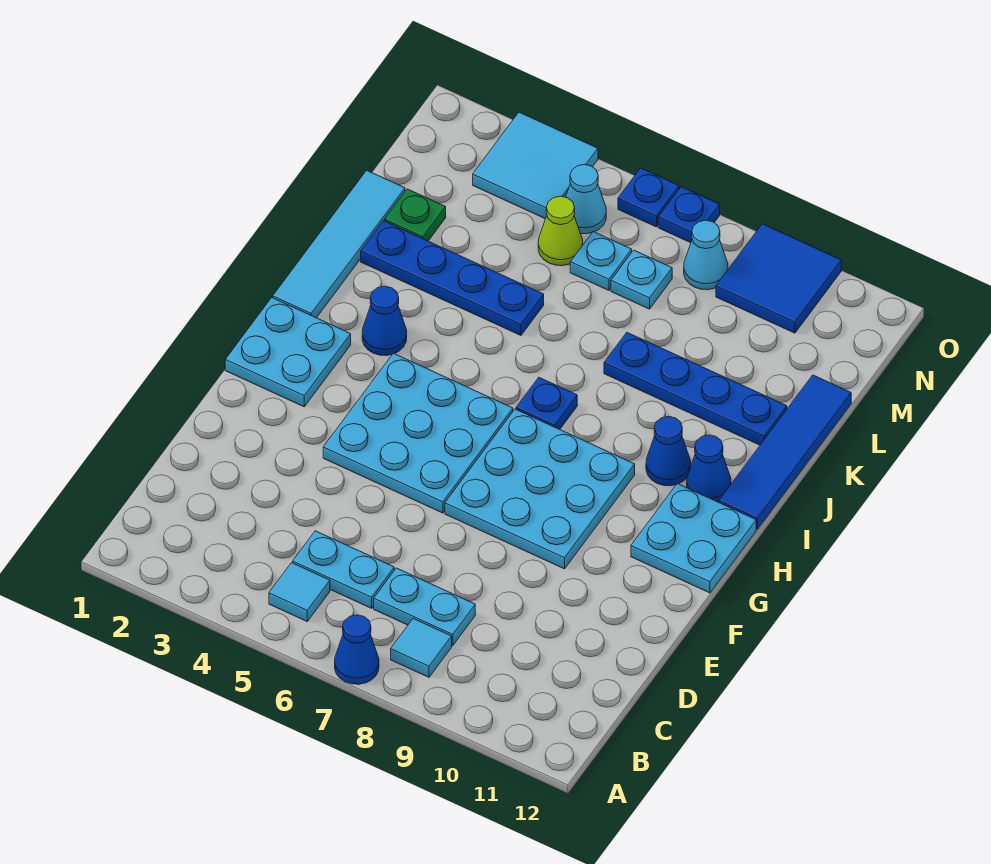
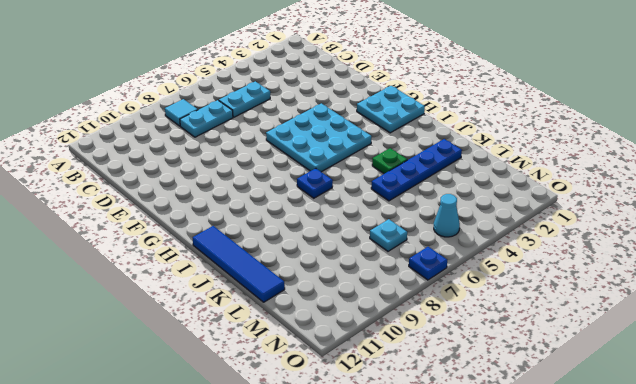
green 1x1 plate [372,148,407,174] -> green 1x1 plate moved to [385,189,446,241]
none -> blue 1x1 cone [335,615,379,684]
none -> cyan 1x1 tile [269,563,330,621]
none -> cyan 3x3 plate [445,409,635,569]

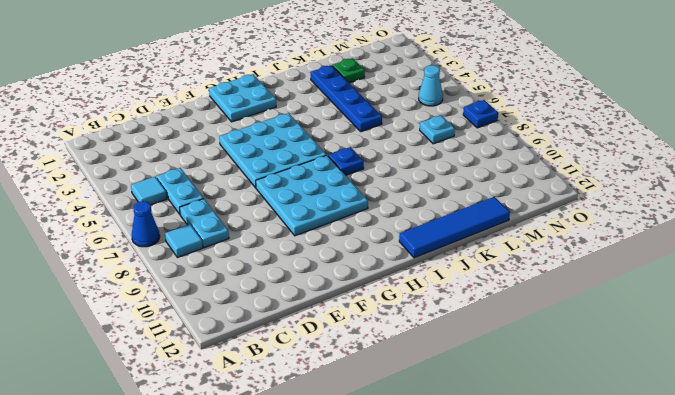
none -> cyan 2x2 plate [631,484,756,593]
none -> cyan 1x4 tile [273,170,405,318]
none -> blue 1x1 cone [362,286,407,356]

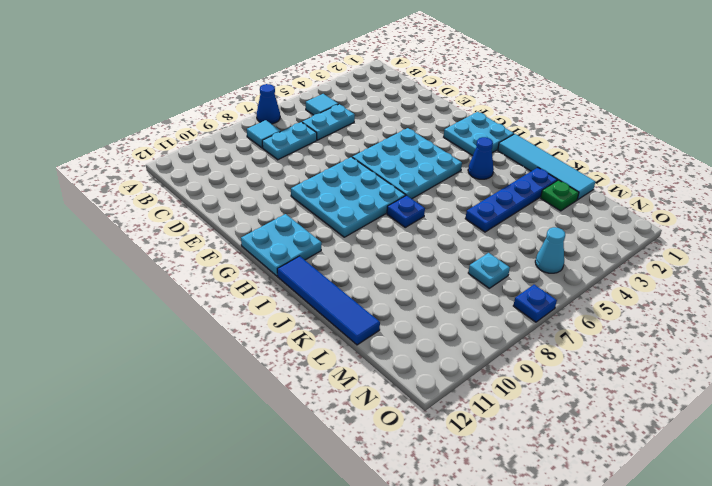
none -> blue 1x1 cone [646,416,691,486]
none -> blue 1x1 cone [687,435,731,502]
none -> blue 1x4 plate [604,333,787,445]

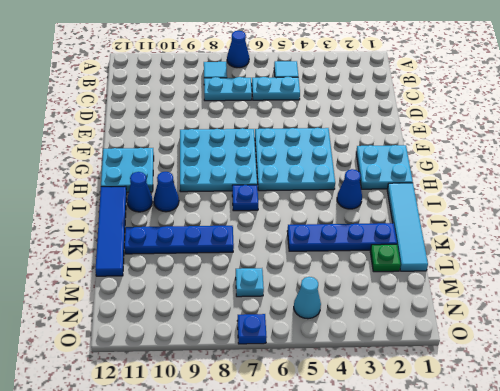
none -> lime 1x1 cone [538,196,583,266]
none -> cyan 1x1 plate [570,232,632,290]
none -> cyan 2x2 tile [473,112,598,219]

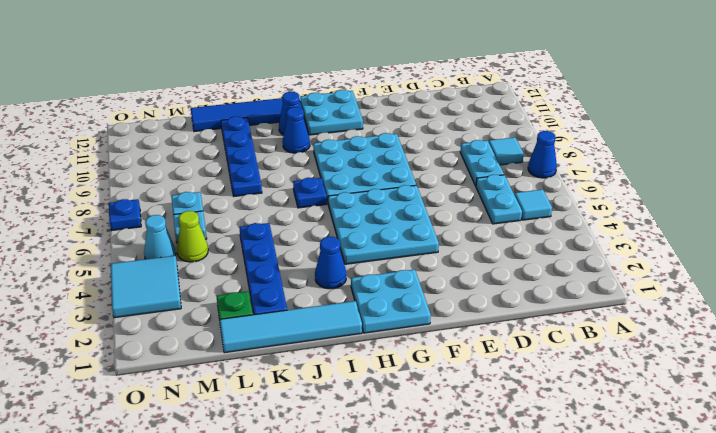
none -> cyan 1x1 cone [684,220,728,290]
none -> blue 2x2 tile [716,224,841,333]
none -> blue 1x1 plate [618,168,679,227]

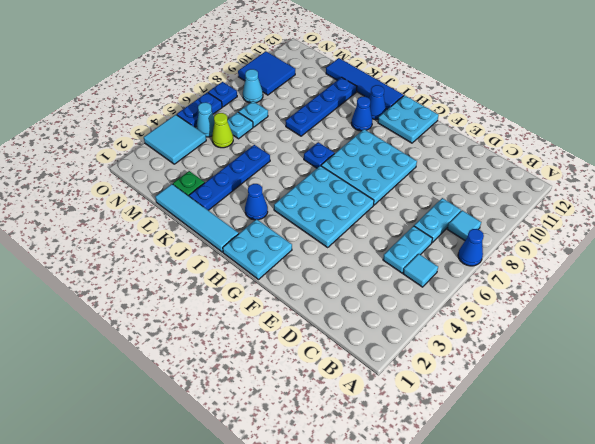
blue 1x2 plate [177,92,222,127] -> blue 1x1 plate [618,168,679,227]

